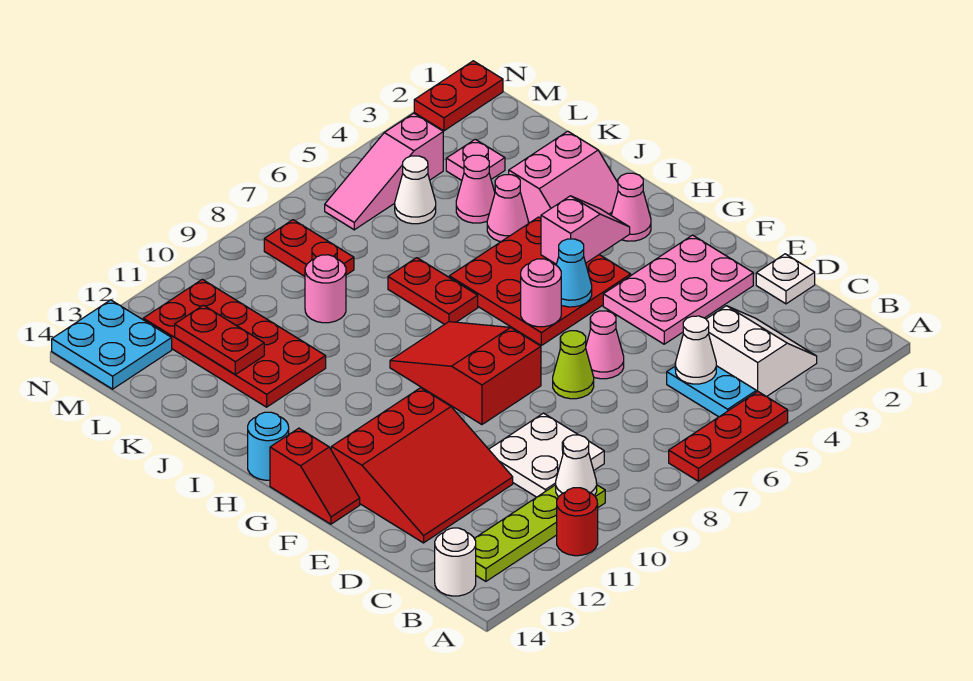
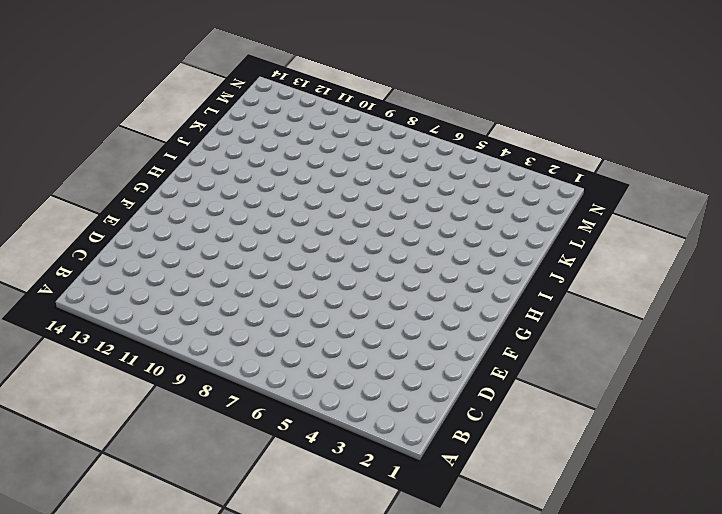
none -> red 1x3 plate [669,392,788,481]
none -> red 1x1 round brick [557,488,598,556]
none -> white 2x2 slope [706,306,817,397]
none -> cyan 1x2 plate [667,366,756,417]

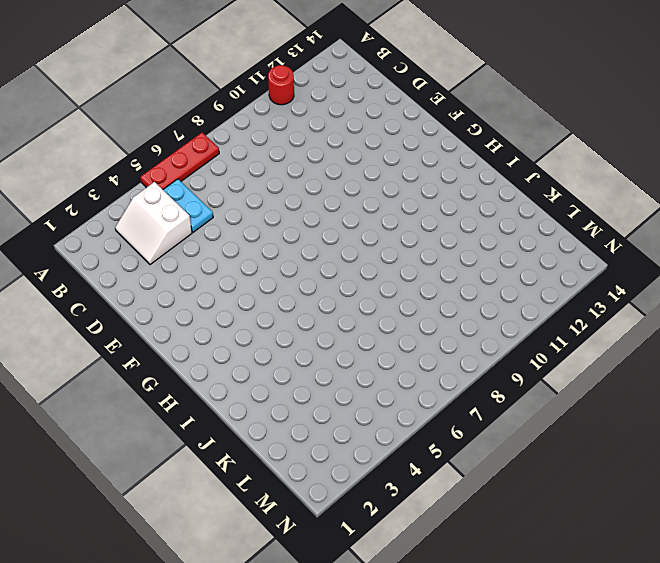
none -> lime 1x4 plate [474,485,605,581]
none -> white 1x1 round brick [435,528,476,596]
none -> white 2x2 plate [489,413,604,497]
none -> white 1x1 plate [756,254,815,304]

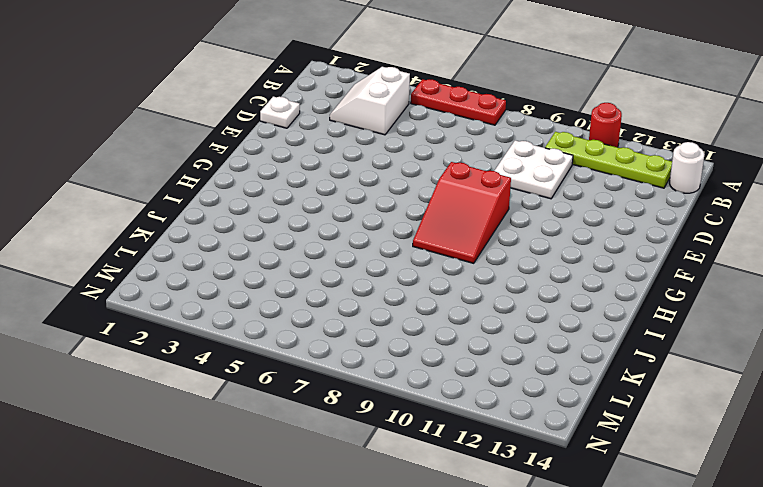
none -> cyan 1x2 plate [667,366,756,417]
none -> red 3x3 slope [331,388,513,543]
none -> pink 2x3 plate [603,235,753,344]
none -> pink 1x1 cone [586,311,624,379]

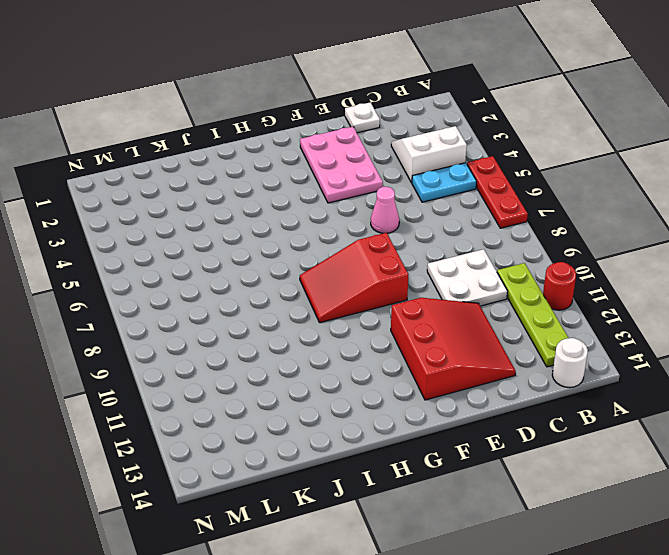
none -> lime 1x1 cone [553,331,594,399]
none -> red 1x2 slope [270,428,360,524]
none -> red 3x3 plate [449,217,631,345]
none -> pink 1x1 cone [611,173,651,241]

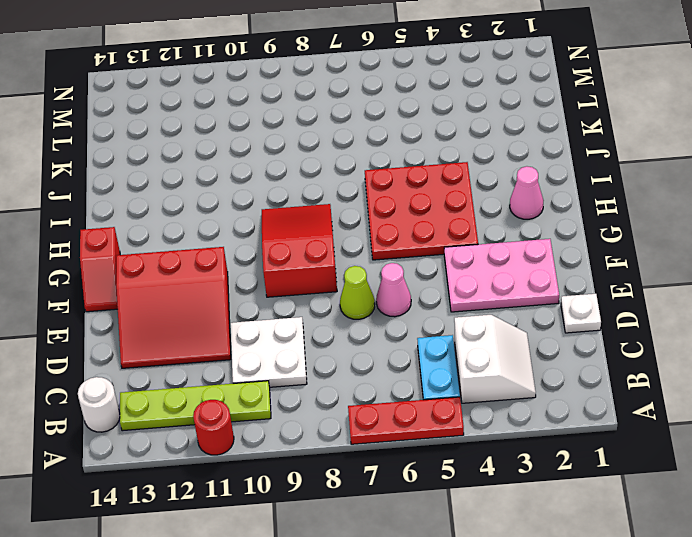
none -> cyan 1x1 round brick [248,412,289,480]
none -> pink 2x2 slope [509,131,618,223]
none -> red 1x2 plate [388,258,478,324]
none -> pink 1x1 cone [487,175,528,242]

